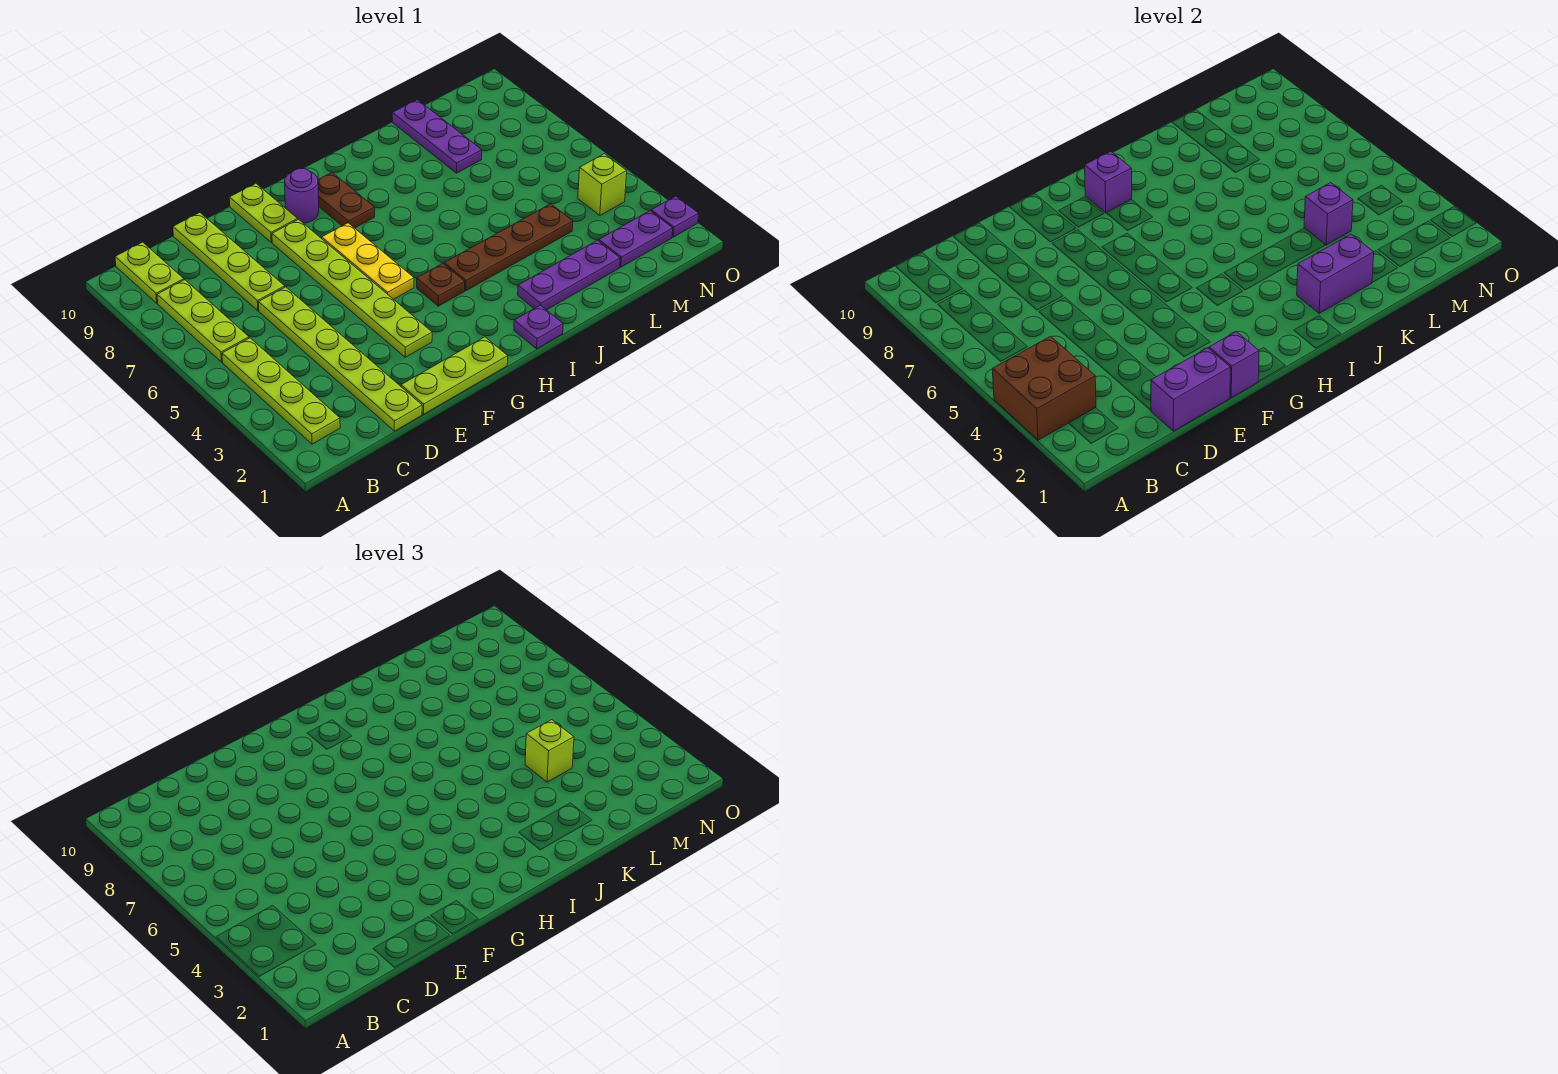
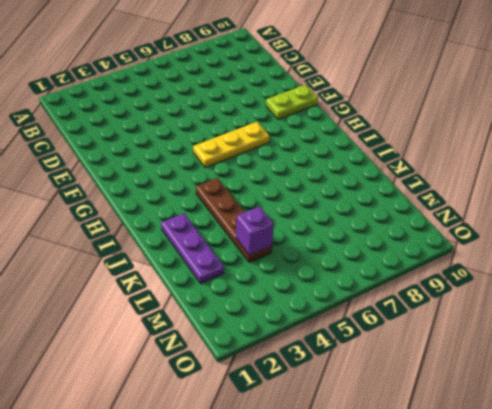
none -> lime 1x4 plate [222,338,340,444]
none -> lime 1x3 plate [157,280,249,362]
none -> lime 1x2 plate [115,242,184,303]

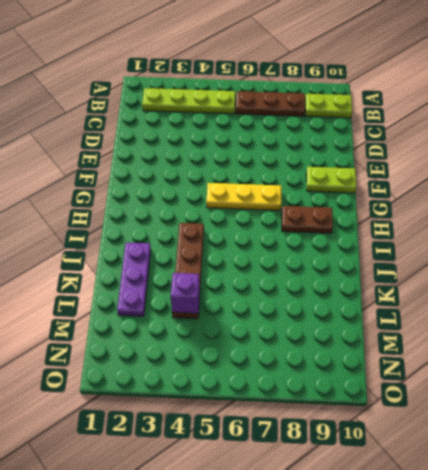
brown 1x3 plate [236,91,305,116] -> lime 1x3 plate [157,280,249,362]
none -> lime 1x6 plate [259,287,422,431]
none -> lime 1x4 plate [173,213,285,311]
none -> lime 1x3 plate [401,337,508,414]

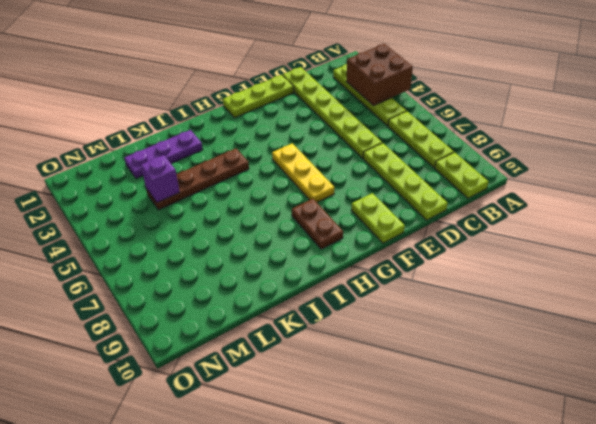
none -> lime 1x6 plate [272,219,432,357]
none -> purple 1x1 round brick [285,168,319,223]
none -> brown 1x1 plate [417,264,465,306]

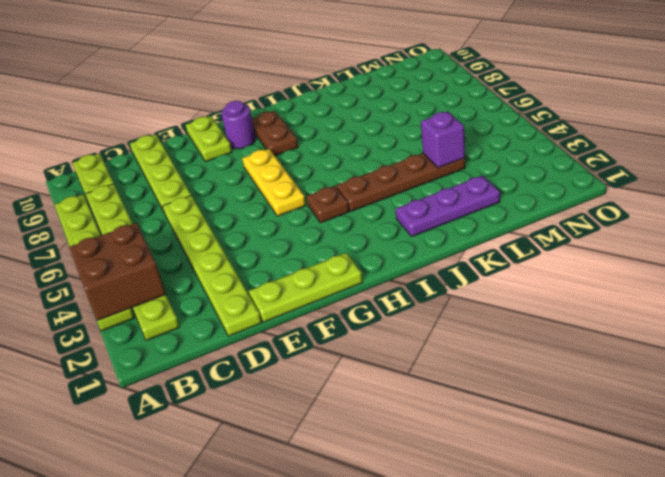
lime 1x6 plate [55,194,134,331] -> lime 1x6 plate moved to [272,219,432,357]
none -> purple 1x1 plate [514,305,563,349]
none -> purple 1x3 plate [392,100,482,173]
none -> purple 1x2 plate [599,211,673,267]

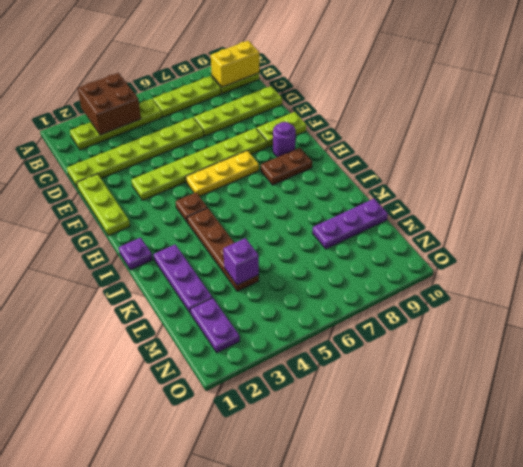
yellow 1x2 brick [211,41,259,87] -> none
none -> lime 1x1 brick [578,154,627,215]
none -> purple 1x1 plate [651,196,699,237]
none -> purple 1x2 brick [1151,348,1230,431]

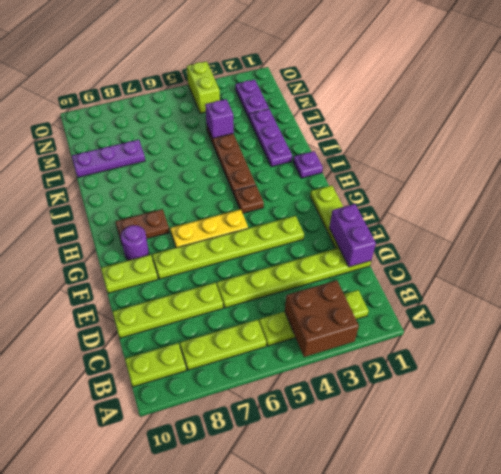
lime 1x2 brick [187,61,220,114] -> lime 1x1 brick [578,154,627,215]
none -> purple 1x1 plate [651,196,699,237]
none -> purple 1x1 brick [1209,332,1259,398]
none -> purple 1x1 brick [1085,151,1132,213]

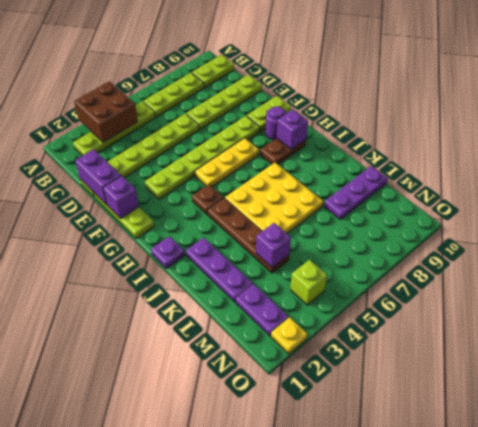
yellow 3x3 plate [225,163,323,233] -> none
yellow 1x1 plate [271,317,307,354] -> purple 1x1 plate [651,196,699,237]
none -> purple 1x2 brick [1297,234,1374,313]
none -> lime 1x1 brick [525,720,574,782]

